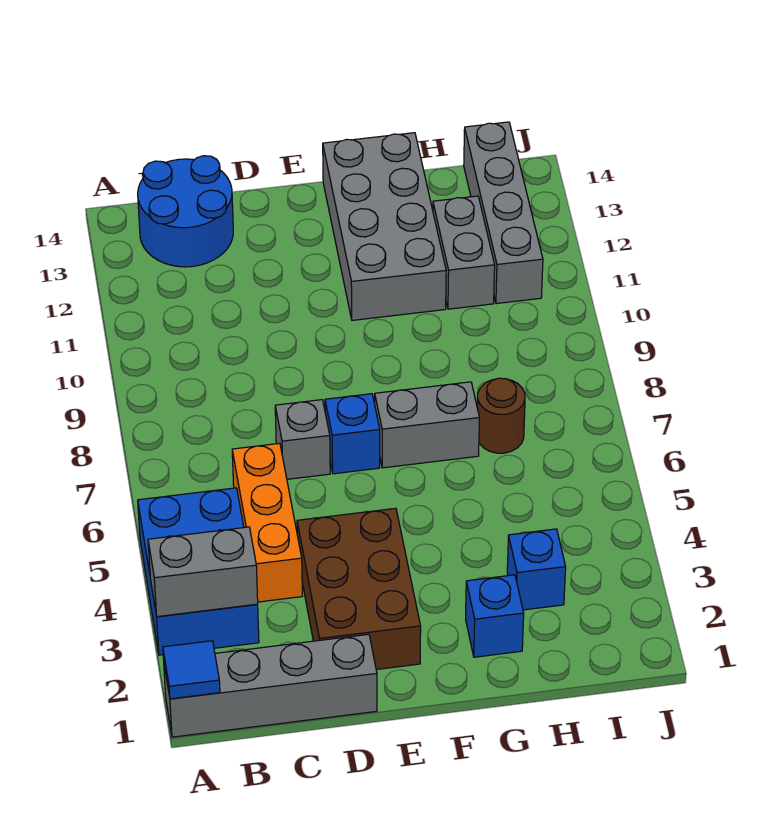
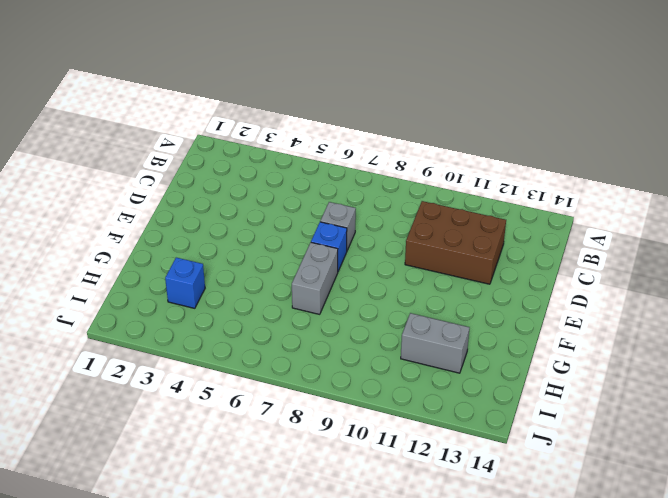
brown 2x3 brick [405,201,506,284] -> brown 2x3 brick moved to [297,508,421,670]
none -> grey 1x4 brick [164,634,377,737]
none -> blue 2x3 brick [138,488,259,655]
none -> blue 2x2 round brick [138,156,233,267]

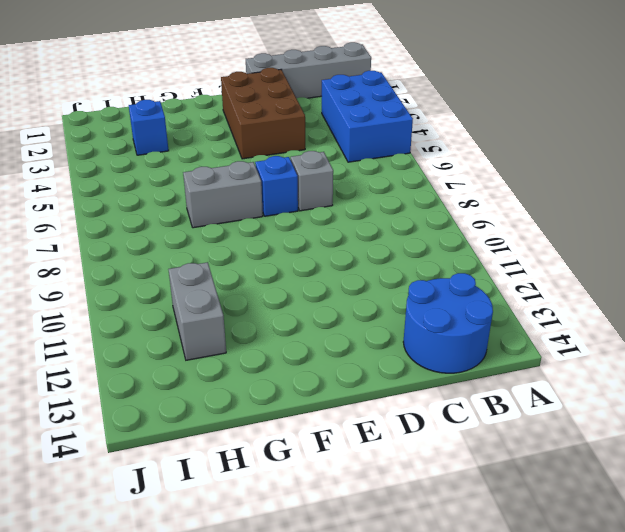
none -> orange 1x3 brick [232,443,302,602]
none -> grey 2x4 brick [323,133,446,320]
none -> blue 1x1 brick [466,575,524,657]

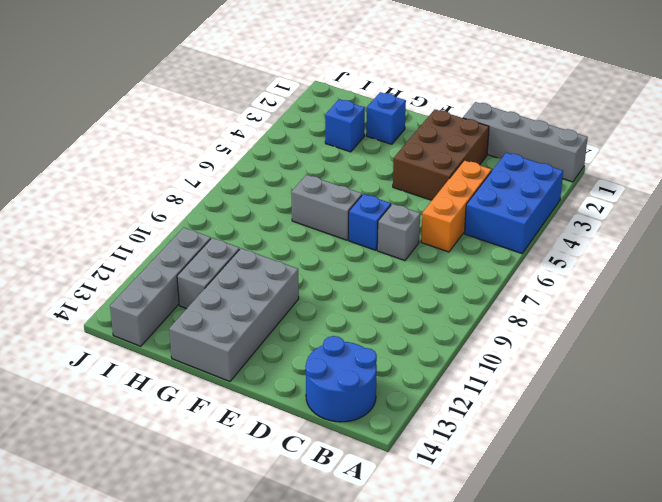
none -> brown 1x1 round brick [477,378,525,453]
none -> blue 1x1 tile [163,641,220,699]
none -> grey 1x2 brick [148,527,258,617]

